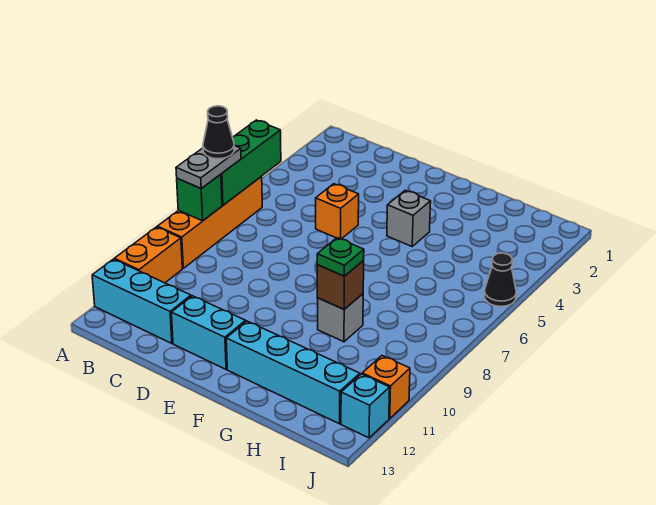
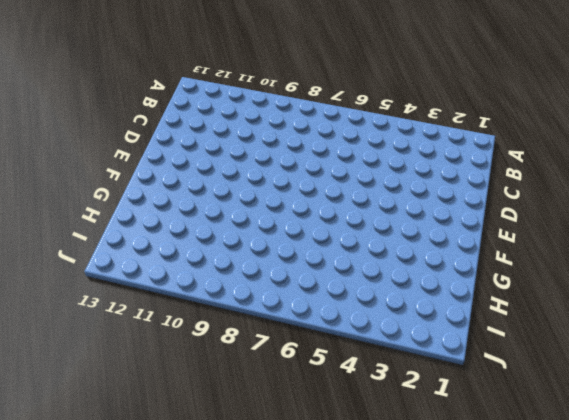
none -> orange 1x4 brick [157,177,262,268]
none -> orange 1x2 brick [114,227,182,283]
none -> cyan 1x3 brick [92,259,191,343]

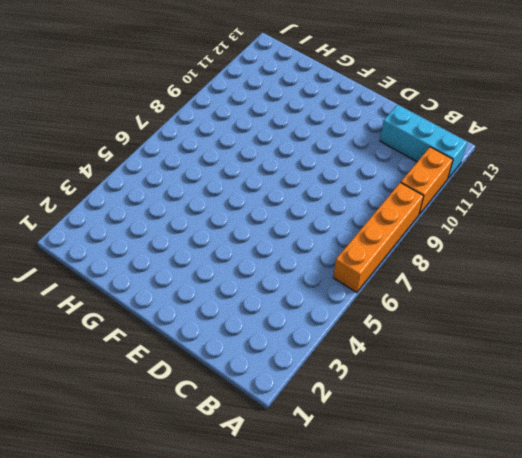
none -> orange 1x1 brick [316,184,359,239]
none -> cyan 1x2 brick [171,296,246,369]
none -> grey 1x1 brick [387,191,431,246]

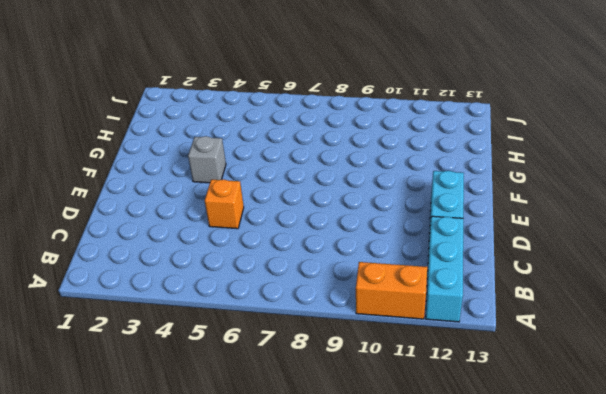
none -> orange 1x4 brick [157,177,262,268]
none -> cyan 1x4 brick [226,321,360,424]
none -> grey 1x1 brick [317,294,363,342]

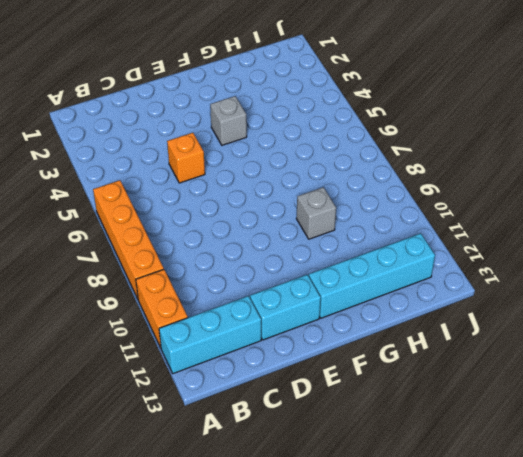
none -> black 1x1 cone [484,253,516,306]
none -> orange 1x1 brick [362,356,410,419]
none -> cyan 1x1 brick [341,374,390,438]

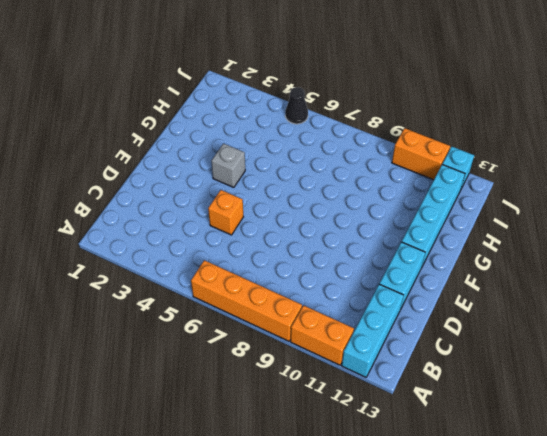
orange 1x2 brick [392,128,450,180] -> orange 1x1 brick [362,356,410,419]
none -> grey 1x1 brick [317,294,363,342]
none -> green 1x3 brick [221,120,281,205]
none -> green 1x1 brick [177,174,222,221]

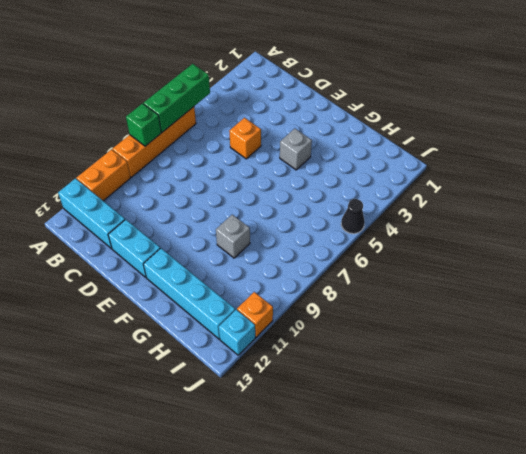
none -> brown 1x1 brick [317,261,364,309]
none -> grey 1x2 plate [176,146,241,188]
none -> green 1x1 plate [317,238,364,276]

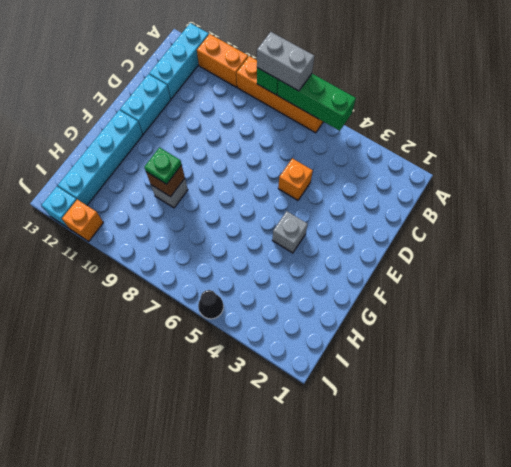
grey 1x2 brick [257,32,314,91] -> grey 1x2 plate [176,146,241,188]
none -> black 1x1 cone [203,106,235,159]

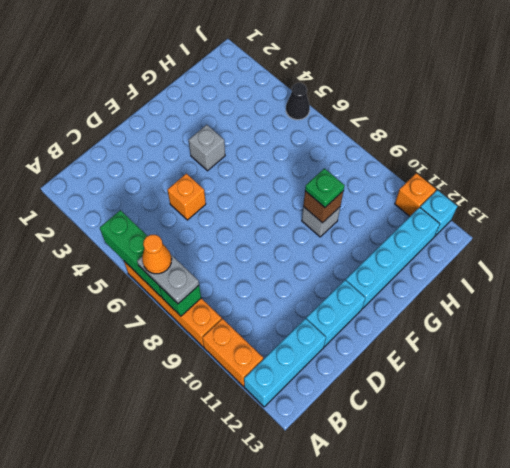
orange 1x1 cone [142,235,172,274] -> black 1x1 cone [203,106,235,159]

